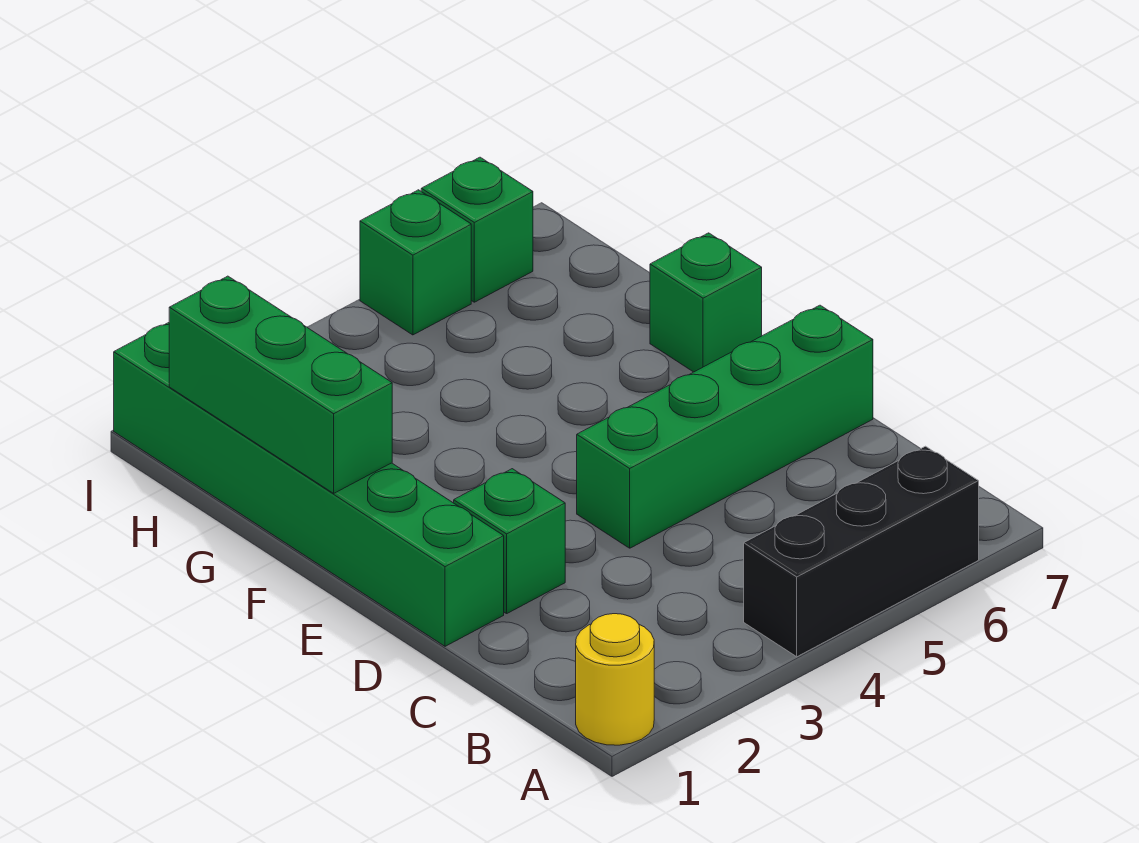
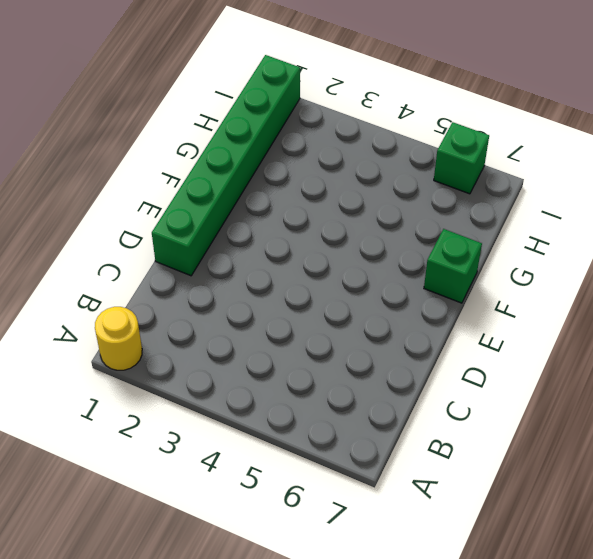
none -> black 1x3 brick [744,446,979,657]
none -> green 1x1 brick [454,469,565,614]

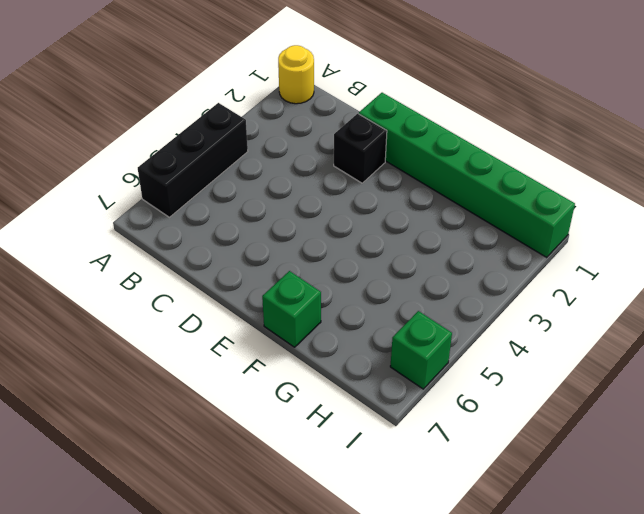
black 1x1 brick [334,114,387,183] -> green 1x1 brick [454,469,565,614]
none -> green 1x4 brick [577,305,873,548]
none -> green 1x1 brick [360,190,471,335]

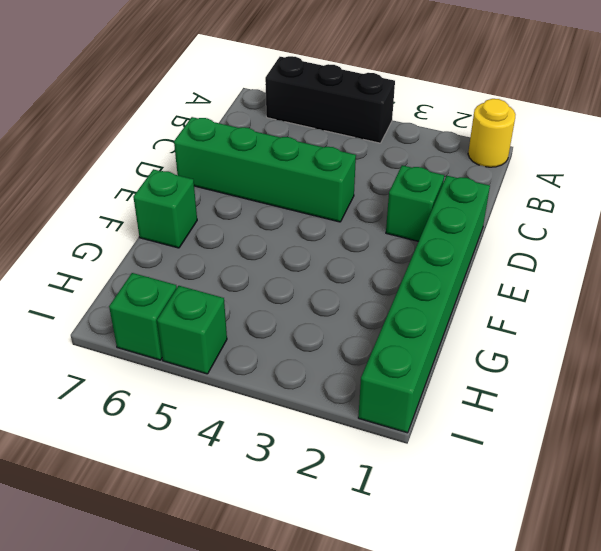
none -> green 1x3 brick [169,276,392,493]

